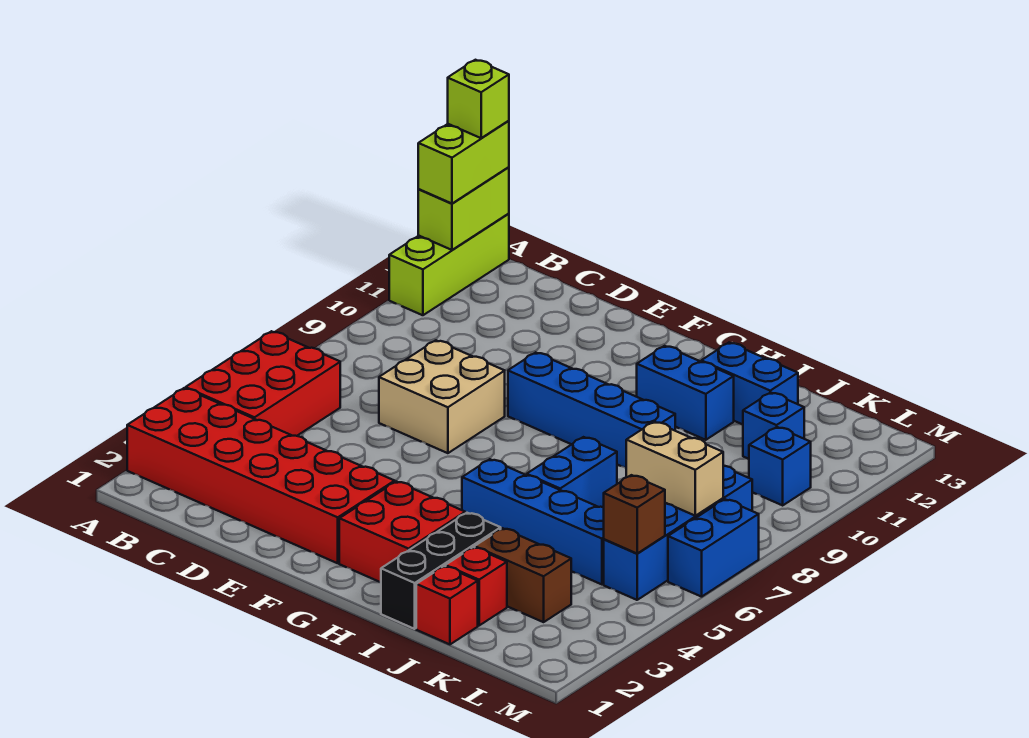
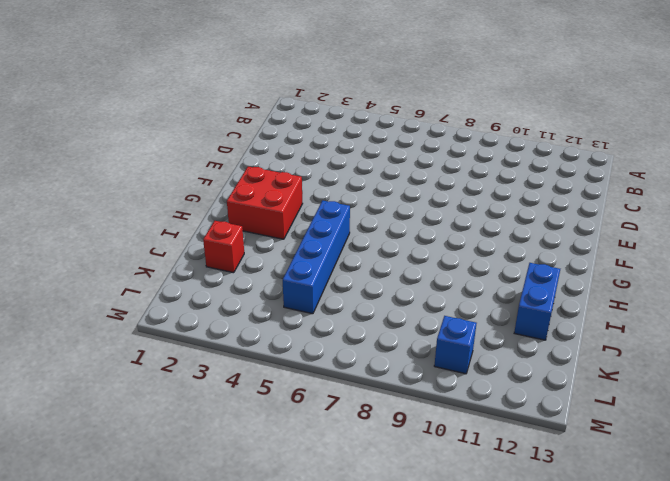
none -> red 2x6 brick [127,388,395,563]
none -> red 2x3 brick [186,331,340,436]
none -> lime 1x3 brick [389,214,509,315]

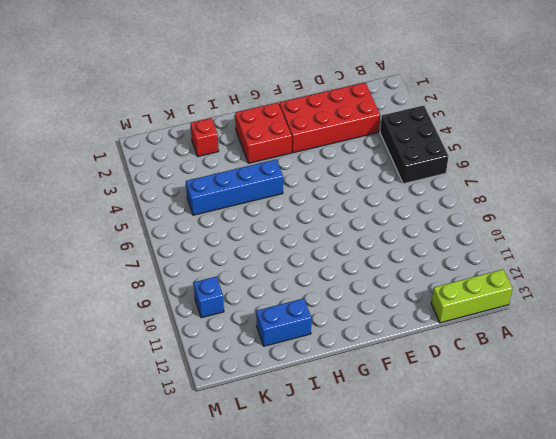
black 2x3 brick [380,105,449,184] -> red 2x3 brick [186,331,340,436]
lime 1x3 brick [431,269,513,323] -> lime 1x3 brick turned to [389,214,509,315]
red 2x4 brick [279,83,380,153] -> red 2x6 brick [127,388,395,563]
none -> tan 2x2 brick [379,340,505,453]
none -> blue 1x4 brick [508,352,675,468]
none -> blue 1x2 brick [637,346,734,440]

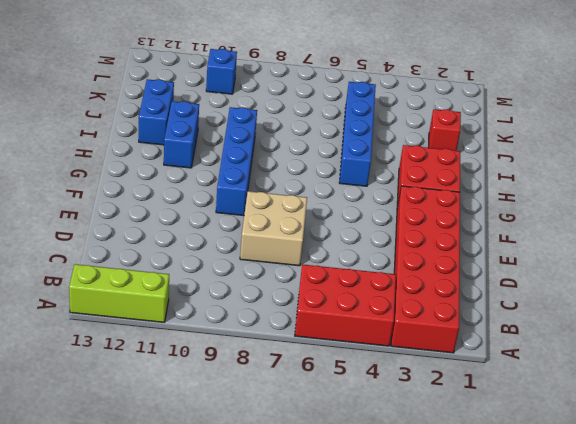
none -> black 1x3 brick [381,513,501,629]
none -> blue 1x2 brick [527,437,617,507]
none -> red 1x1 brick [416,566,478,644]

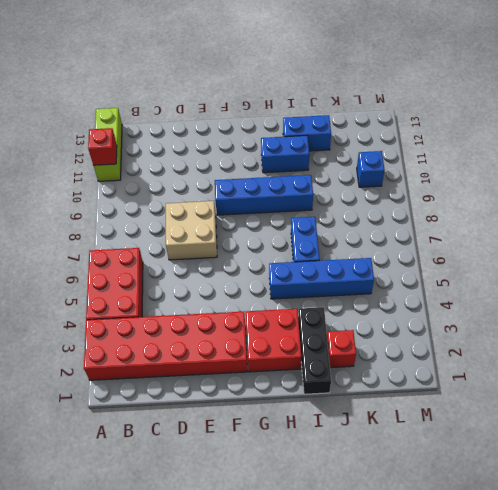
red 1x1 brick [88,128,117,165] -> red 1x1 brick moved to [416,566,478,644]
none -> brown 1x2 brick [475,528,571,622]
none -> blue 1x1 brick [743,392,804,459]
none -> blue 1x4 brick [604,466,752,600]

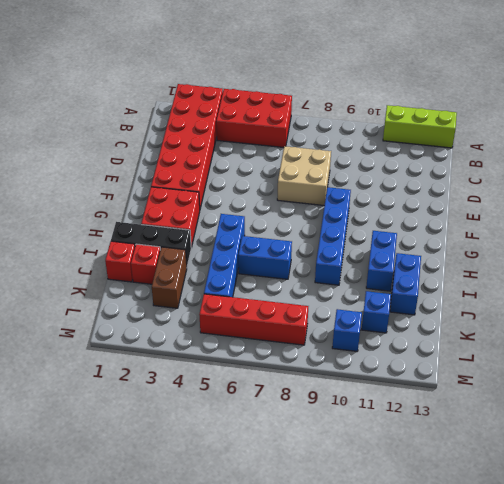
red 1x4 brick [199,294,308,345] -> blue 1x4 brick [604,466,752,600]
none -> blue 1x2 brick [668,499,759,597]
none -> lime 1x2 brick [418,167,509,250]
none -> tan 1x2 brick [626,422,723,516]

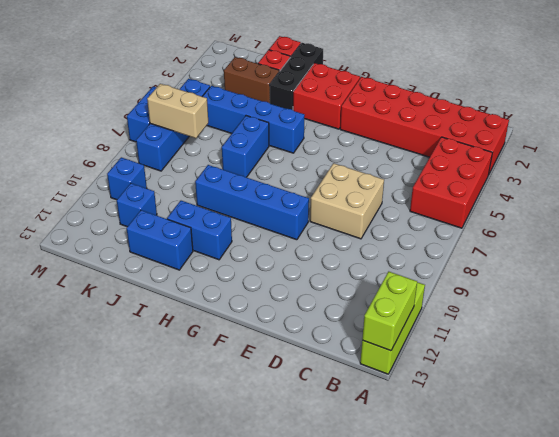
none -> brown 1x1 brick [604,475,665,554]
none -> lime 1x2 brick [418,121,509,203]
none -> lime 1x1 brick [448,60,509,138]

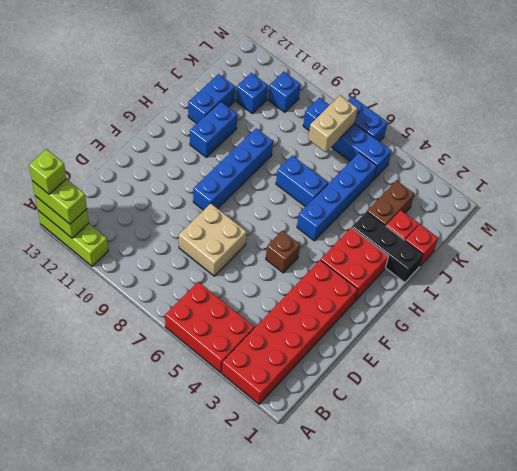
brown 1x1 brick [266,231,300,273] -> brown 1x1 brick moved to [604,475,665,554]

